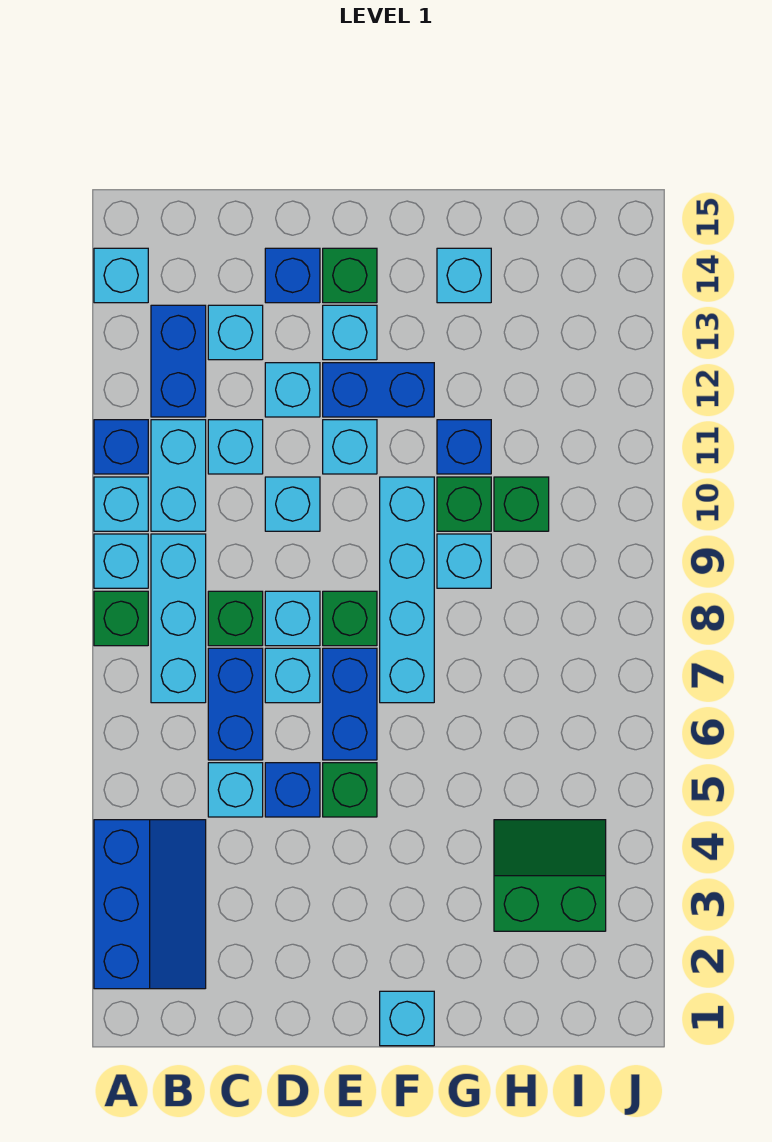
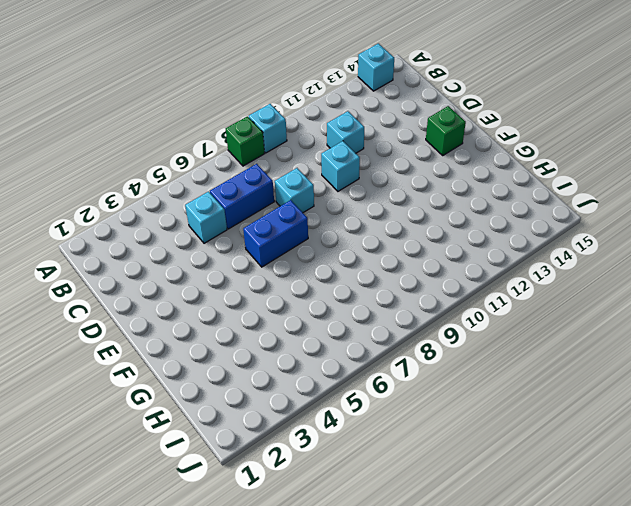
none -> blue 2x3 slope [94,820,206,989]
none -> cyan 1x1 brick [94,477,148,531]
none -> blue 1x1 brick [94,420,148,474]
none -> cyan 1x3 brick [151,534,206,703]

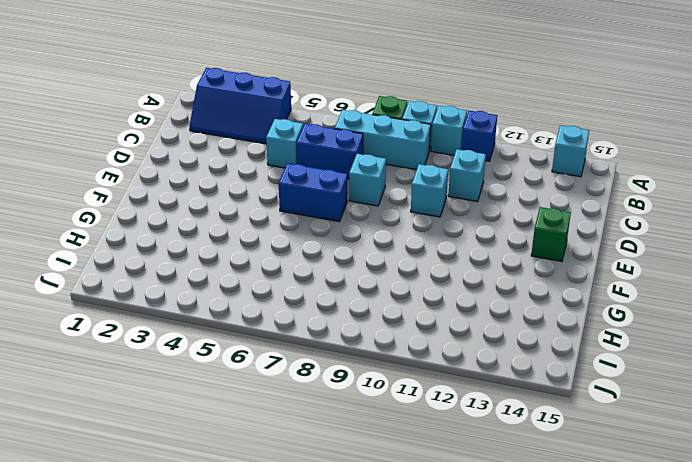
none -> cyan 1x2 brick [151,420,206,531]
none -> blue 1x2 brick [151,305,206,417]
none -> green 1x1 brick [208,591,263,646]
none -> cyan 1x1 brick [208,305,263,360]

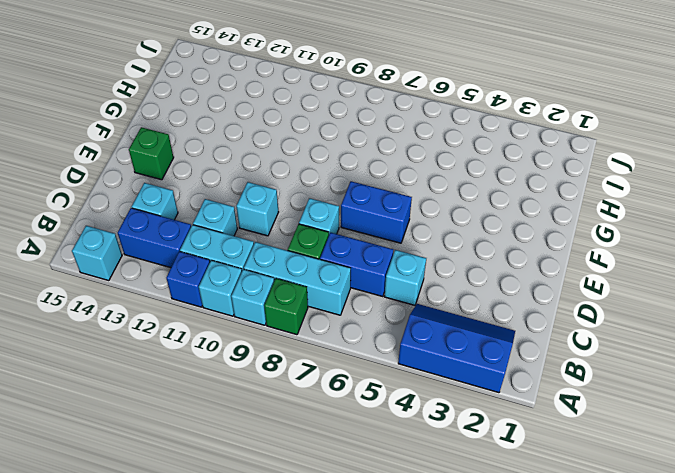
none -> blue 1x1 brick [265,763,320,817]
none -> cyan 1x1 brick [265,648,320,703]
none -> cyan 1x1 brick [265,363,320,417]
none -> blue 1x1 brick [265,248,320,303]

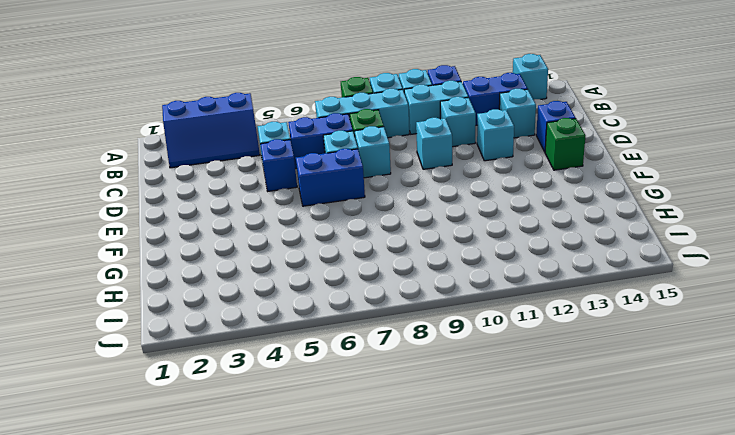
none -> green 1x1 brick [323,763,377,817]
none -> green 1x1 brick [323,591,377,646]
none -> cyan 1x1 brick [323,420,377,474]
none -> blue 1x2 brick [323,363,434,417]

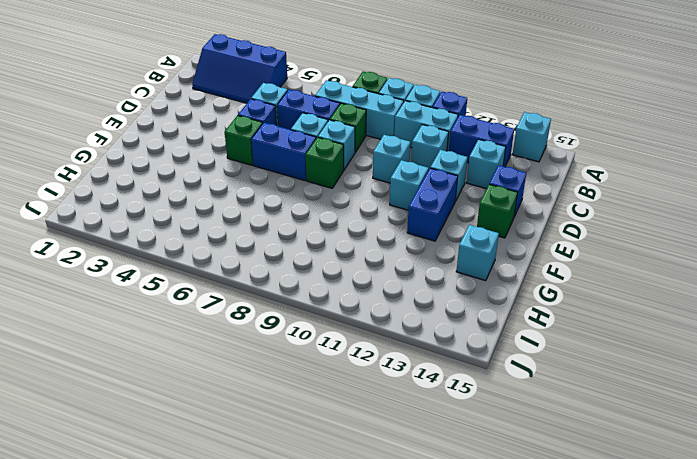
none -> cyan 1x1 brick [323,305,377,360]
none -> cyan 1x1 brick [380,991,434,1046]
none -> cyan 1x4 brick [380,477,434,703]
none -> cyan 1x1 brick [437,534,491,588]

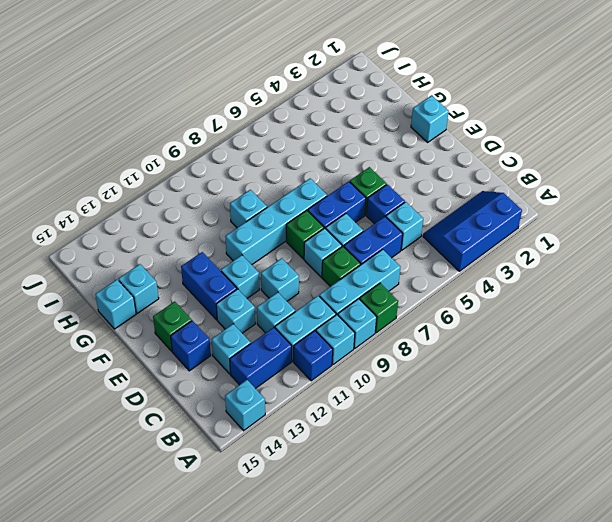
cyan 1x1 brick [95,280,136,329] -> cyan 1x1 brick moved to [323,305,377,360]
none -> green 1x1 brick [437,477,491,531]
none -> blue 1x1 brick [437,420,491,474]
none -> green 2x2 slope [494,820,606,931]
none -> green 1x1 brick [494,477,549,531]

